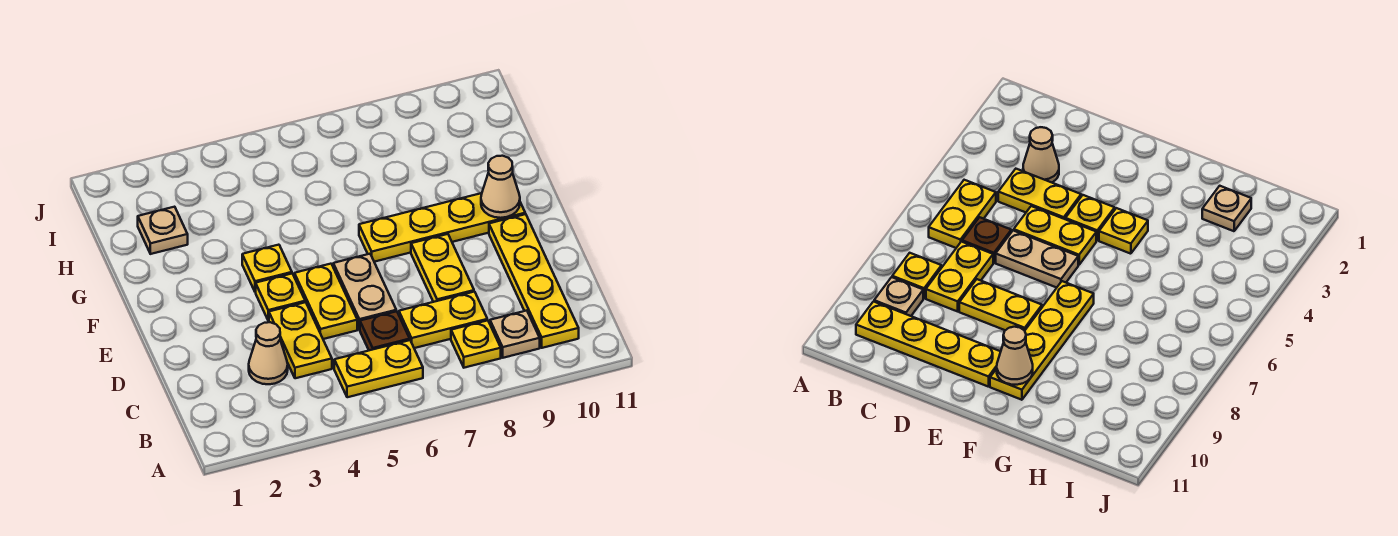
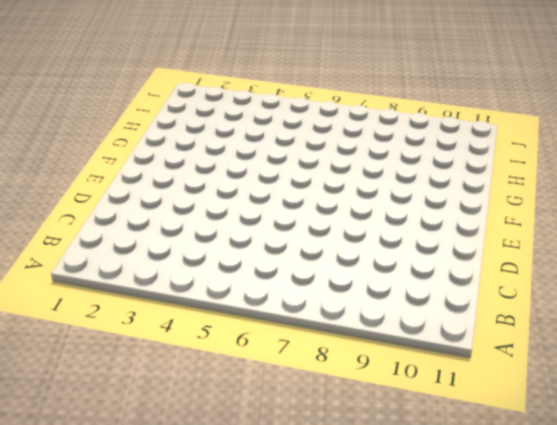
none -> yellow 1x2 plate [334,340,423,397]
none -> yellow 1x1 plate [451,320,501,368]
none -> tan 1x1 plate [490,311,540,358]

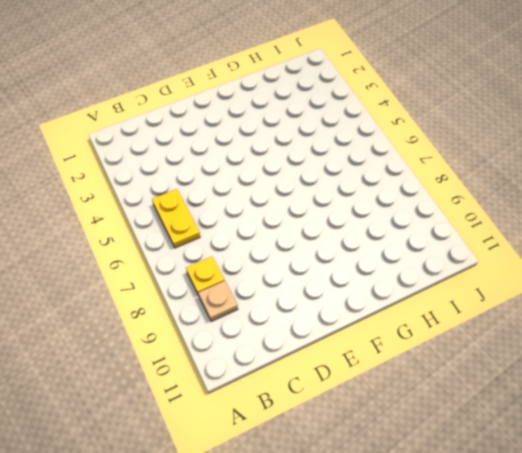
none -> yellow 1x4 plate [489,214,579,348]
none -> tan 1x1 cone [249,322,288,384]
none -> yellow 1x2 plate [269,302,332,378]

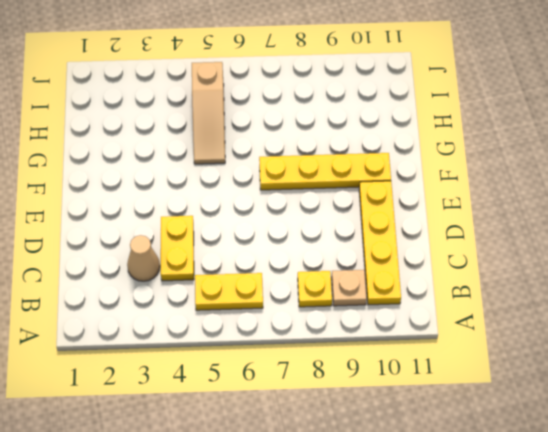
tan 1x3 slope [192,62,225,164] -> none
none -> brown 1x1 plate [360,311,410,350]
none -> yellow 1x2 plate [399,292,487,348]
none -> yellow 1x2 plate [294,264,357,339]

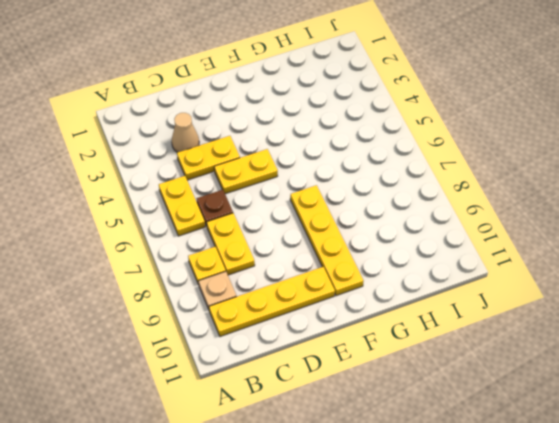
none -> tan 1x2 plate [333,254,396,330]
none -> yellow 1x2 plate [411,234,474,302]
none -> yellow 1x1 plate [256,274,305,321]

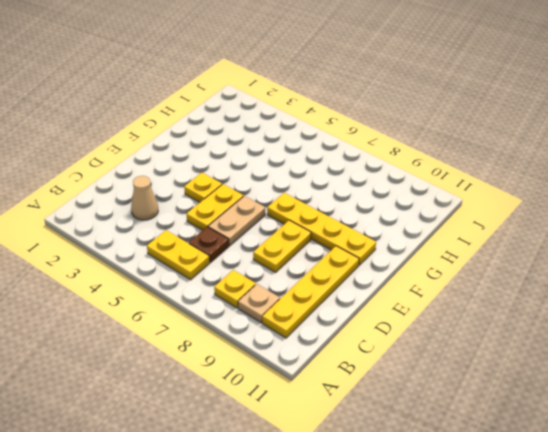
none -> yellow 1x2 plate [269,302,332,378]
none -> yellow 1x2 plate [399,292,487,348]
none -> yellow 1x1 plate [242,245,292,292]

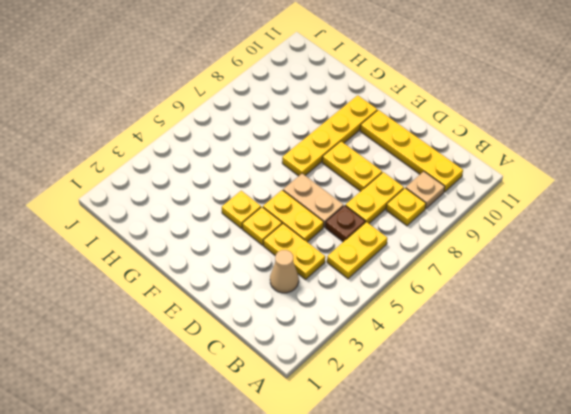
none -> tan 1x1 plate [138,207,188,254]
none -> tan 1x1 cone [481,156,520,218]

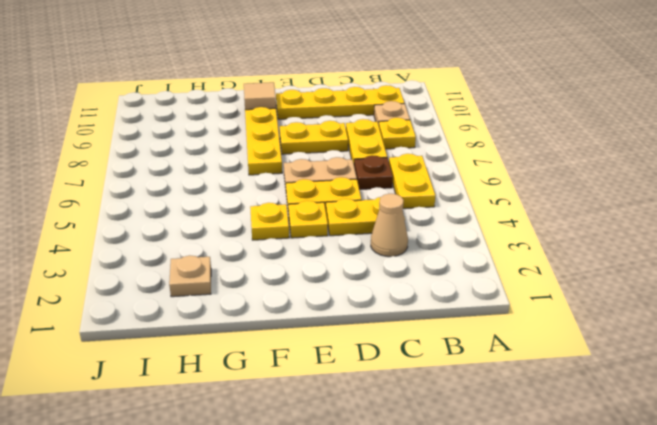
tan 1x1 tile [244,82,276,110] -> tan 1x1 cone [481,156,520,218]

